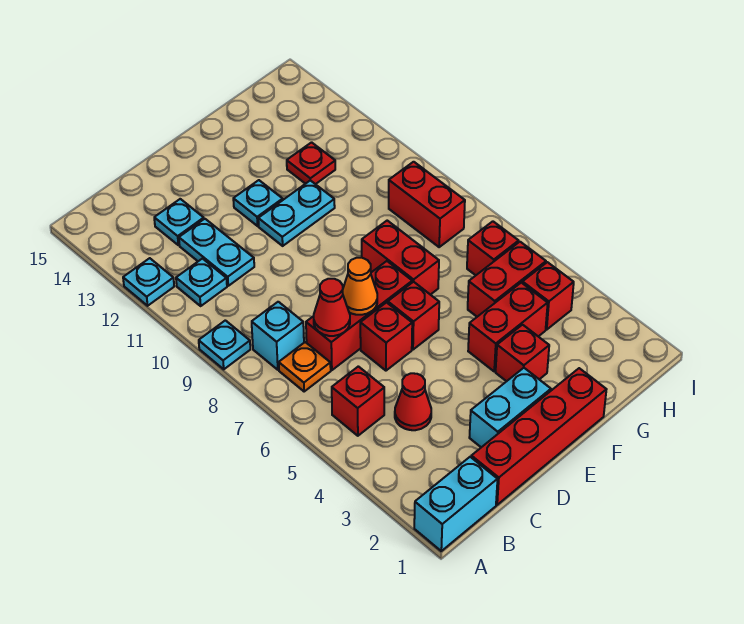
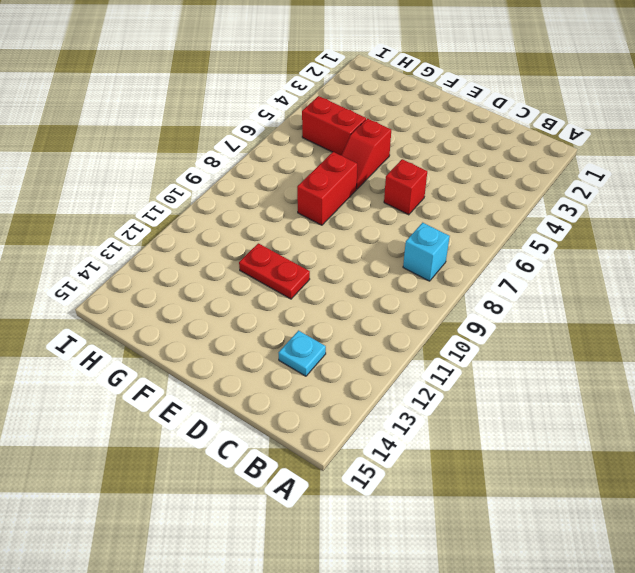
red 1x2 plate [239,243,310,299] -> cyan 1x2 plate [258,180,335,246]
red 1x2 slope [341,119,391,189] -> none
none -> cyan 1x2 brick [414,457,498,551]
none -> cyan 1x1 plate [199,320,250,369]
none -> cyan 1x1 plate [123,258,174,306]

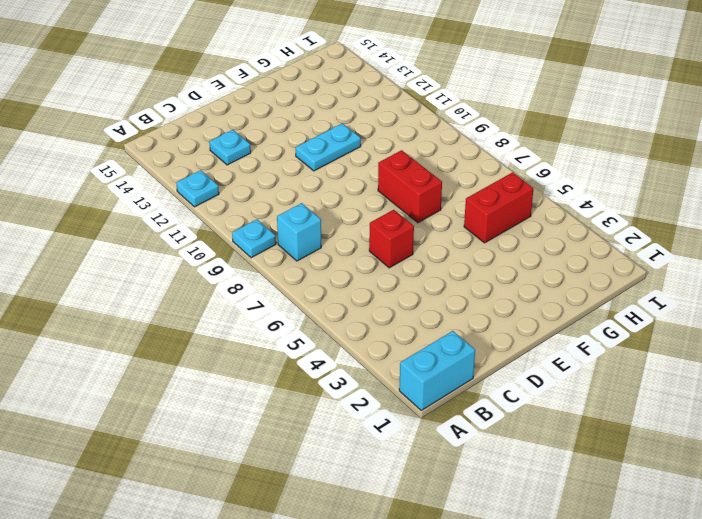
none -> red 1x1 brick [332,366,384,436]
none -> orange 1x1 plate [279,342,331,391]
none -> cyan 1x1 plate [176,259,227,306]

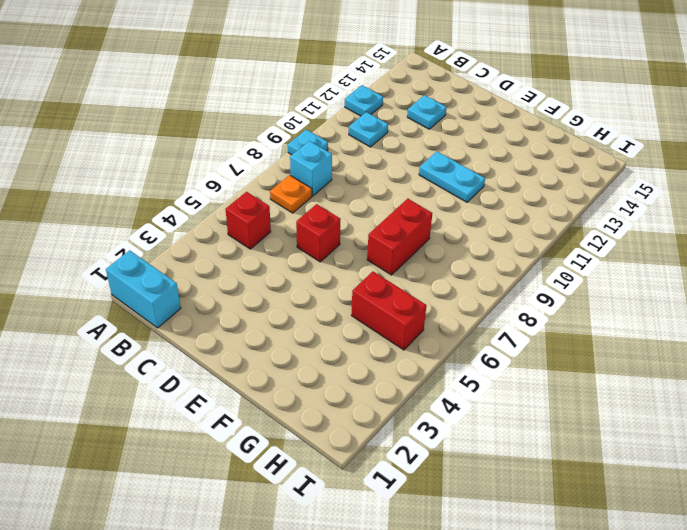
none -> red 1x4 brick [471,368,607,505]
none -> red 1x1 cone [395,373,431,430]
none -> red 1x3 brick [306,261,412,370]

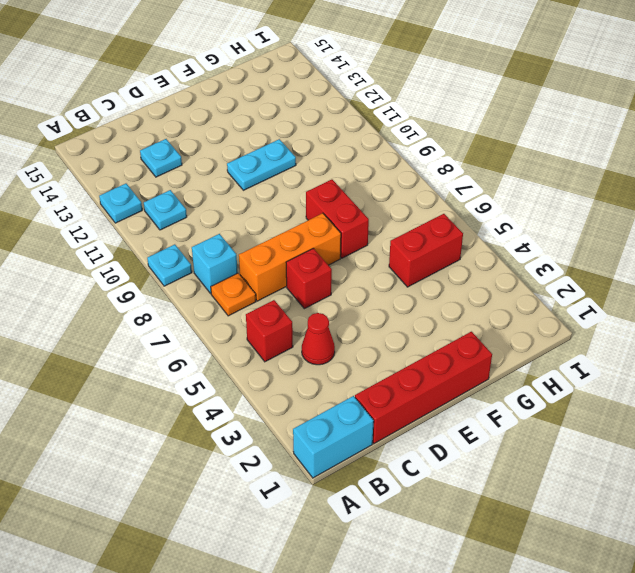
orange 1x3 brick [239,213,341,301] -> red 1x3 brick [306,261,412,370]
none -> cyan 1x2 plate [179,219,254,286]
none -> cyan 1x2 brick [469,368,551,447]
none -> red 1x1 brick [388,282,439,350]

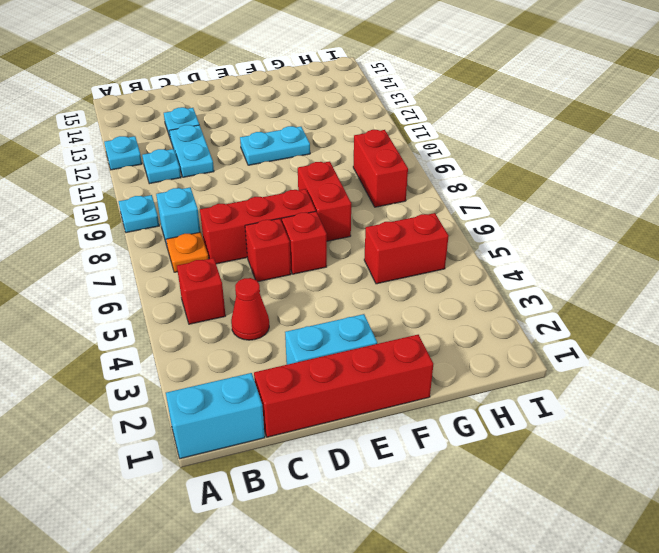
none -> cyan 1x1 plate [233,180,283,226]
none -> red 1x1 brick [496,325,549,381]
none -> red 1x2 brick [468,283,548,371]

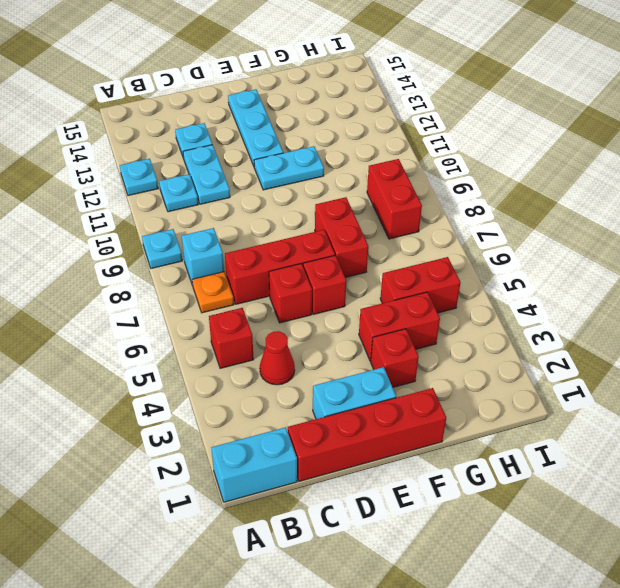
cyan 1x3 plate [228,89,283,166] -> cyan 1x1 plate [233,180,283,226]
none -> red 1x1 plate [287,142,335,184]
none -> red 1x1 brick [522,262,574,329]
none -> red 1x1 brick [467,221,519,275]

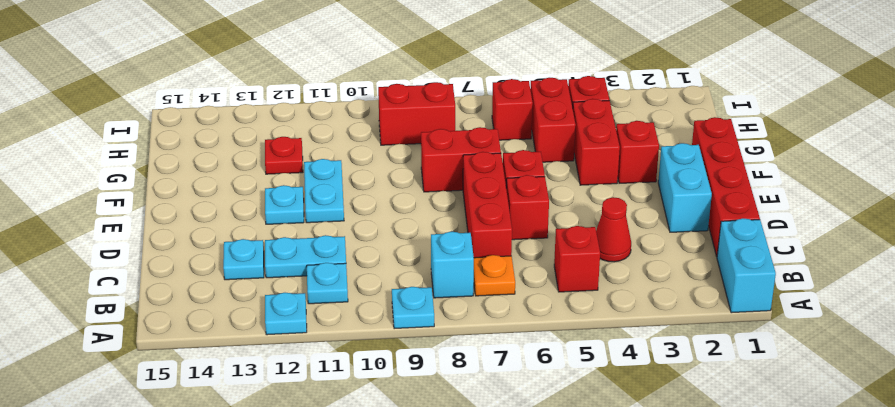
none -> red 1x1 cone [314,279,350,336]
none -> orange 1x1 cone [343,258,377,315]

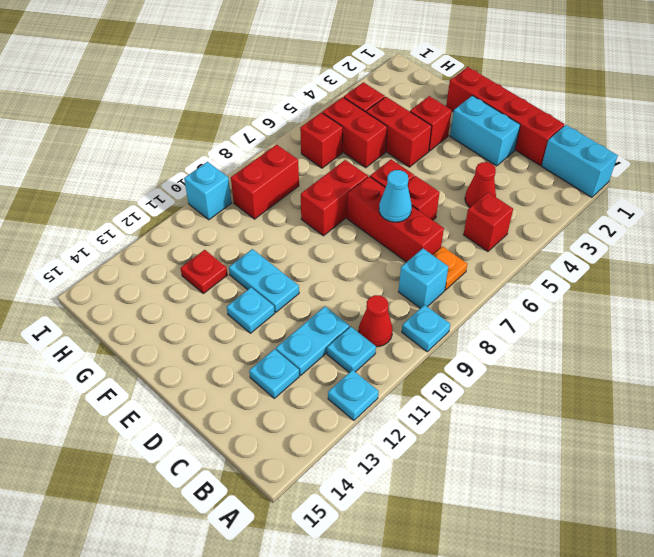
red 1x1 cone [359,295,393,347] -> red 1x1 cone moved to [314,279,350,336]
cyan 1x1 cone [379,170,412,222] -> orange 1x1 cone [343,258,377,315]
cyan 1x1 brick [184,162,231,220] -> none

